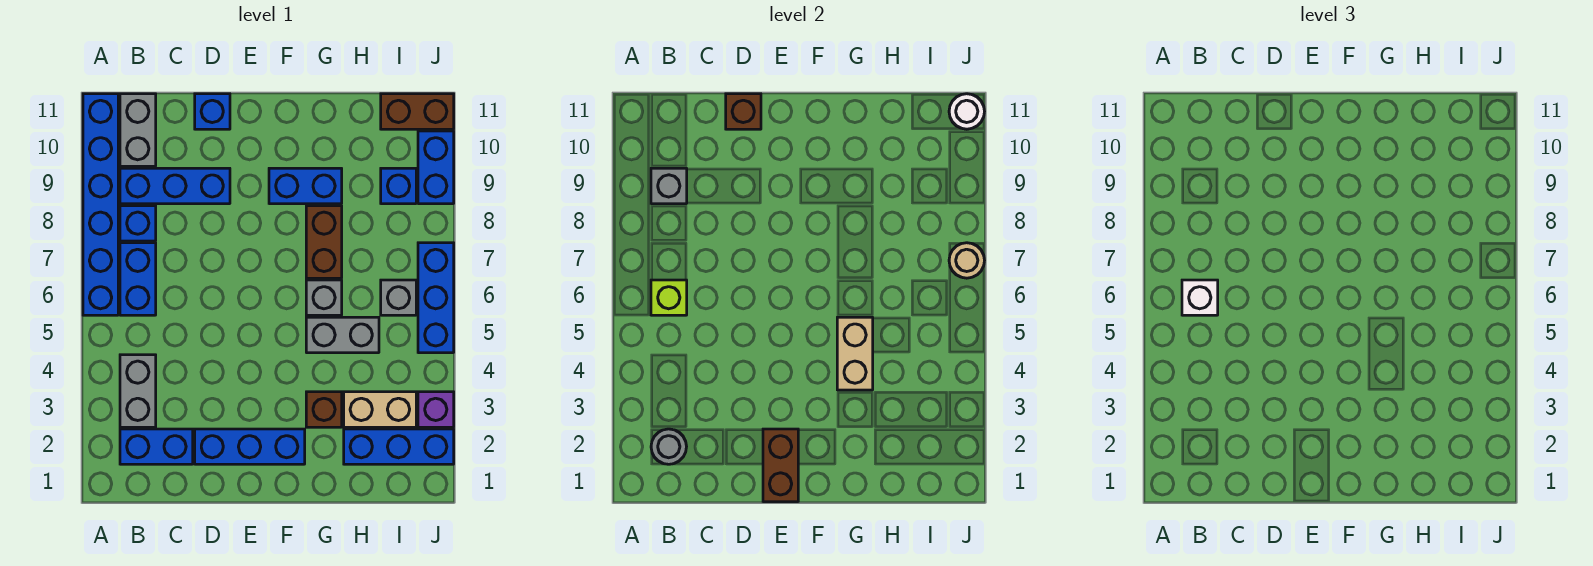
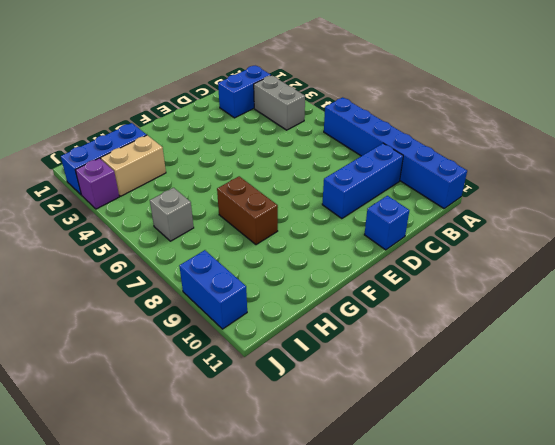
none -> blue 1x2 brick [120,243,156,315]
none -> blue 1x1 brick [120,206,156,241]
none -> grey 1x2 brick [120,94,156,166]
none -> blue 1x3 brick [195,429,305,464]

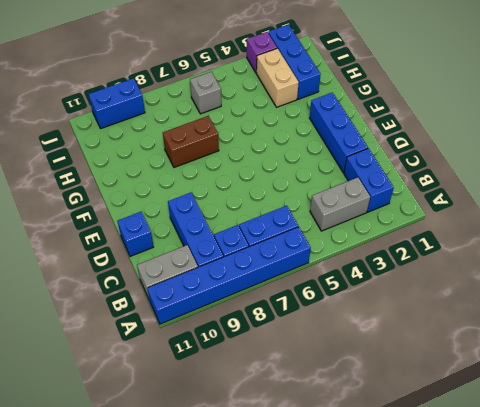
none -> blue 1x2 brick [269,168,342,204]
none -> brown 1x1 brick [306,392,342,427]
none -> grey 1x2 brick [306,317,379,353]
none -> grey 1x1 brick [306,280,342,315]

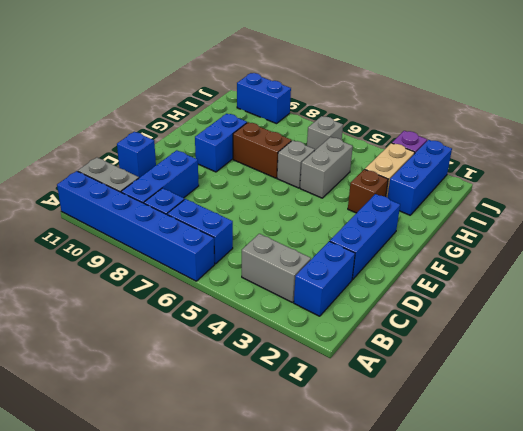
none -> blue 1x1 brick [381,168,416,204]
none -> brown 1x2 brick [381,94,454,129]
none -> blue 1x3 brick [418,243,454,353]
none -> grey 1x1 round brick [651,429,687,464]

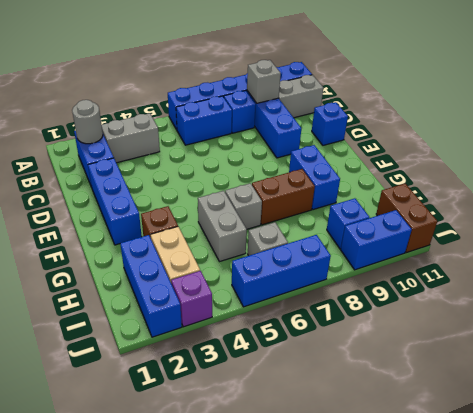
none -> lime 1x1 brick [651,280,687,315]
none -> brown 1x1 brick [726,94,761,129]
none -> brown 1x2 brick [763,429,798,502]
none -> tan 1x2 brick [837,317,873,390]

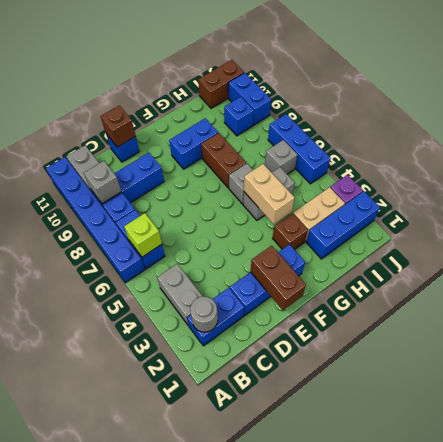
none -> tan 1x1 round brick [949,243,984,278]
none -> white 1x1 round brick [949,94,984,129]
none -> white 1x1 brick [1182,280,1218,315]

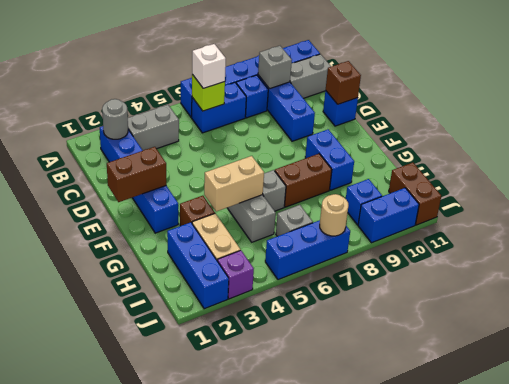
none -> white 1x1 round brick [949,94,984,129]

